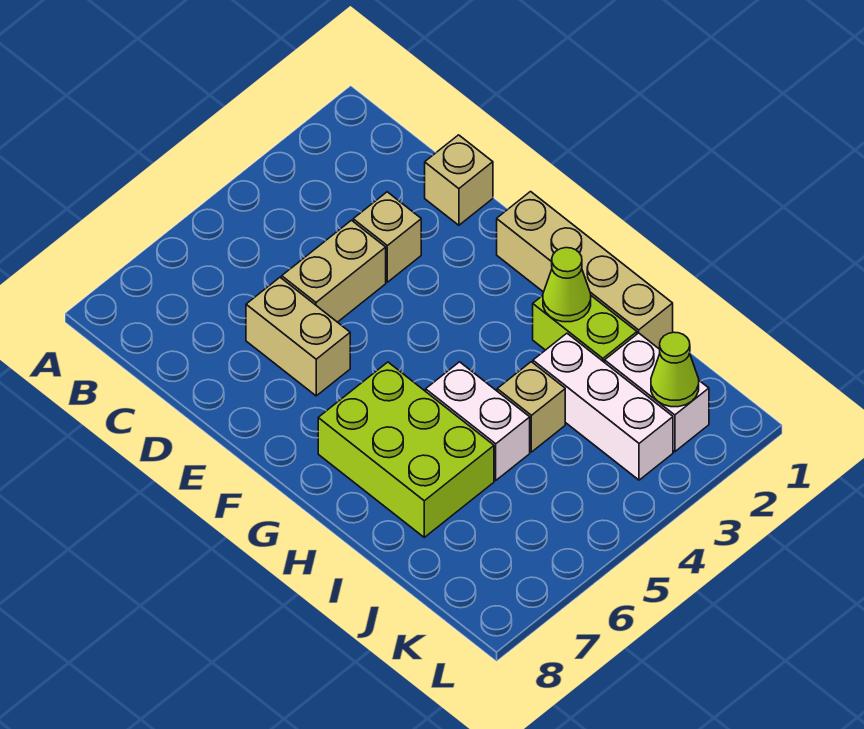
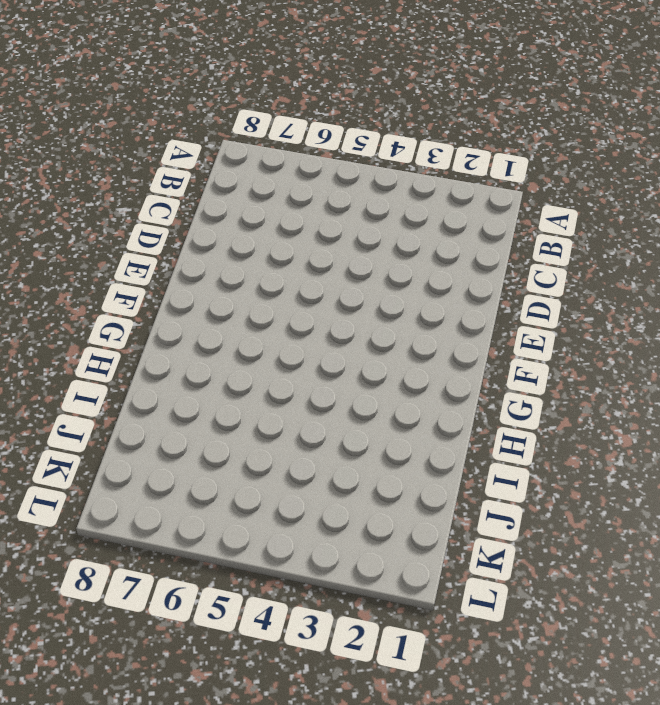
none -> tan 1x1 brick [425,135,493,225]
none -> tan 1x1 brick [353,192,421,282]
none -> tan 1x2 brick [282,220,386,322]

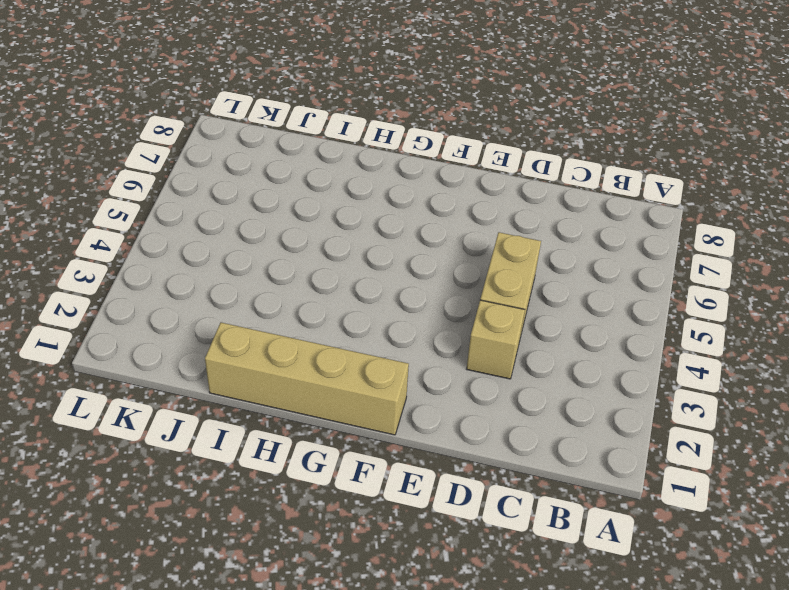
none -> tan 1x1 brick [425,135,493,225]
none -> tan 1x2 brick [246,277,350,396]
none -> lime 2x3 brick [318,362,494,537]

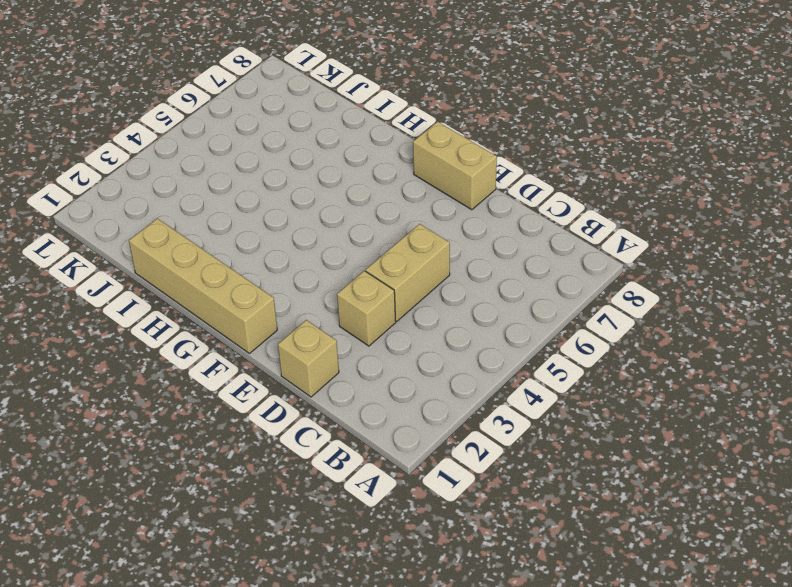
tan 1x2 brick [413,122,497,210] -> tan 1x2 brick moved to [246,277,350,396]
none -> lime 2x3 brick [318,362,494,537]
none -> lime 1x2 brick [533,296,637,362]
none -> white 1x2 brick [426,362,530,480]

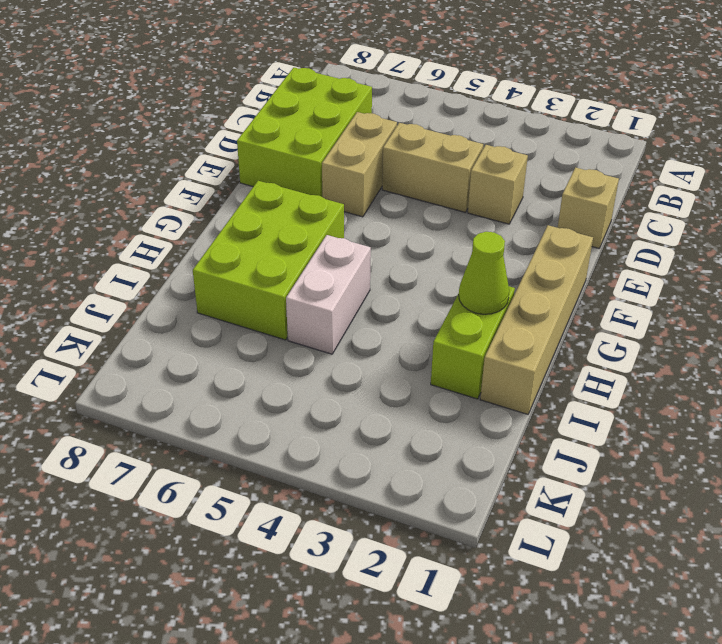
lime 2x3 brick [237,67,372,197] -> none
none -> white 1x3 brick [533,333,673,480]
none -> tan 1x1 brick [497,362,565,452]
none -> white 1x2 brick [605,333,709,452]

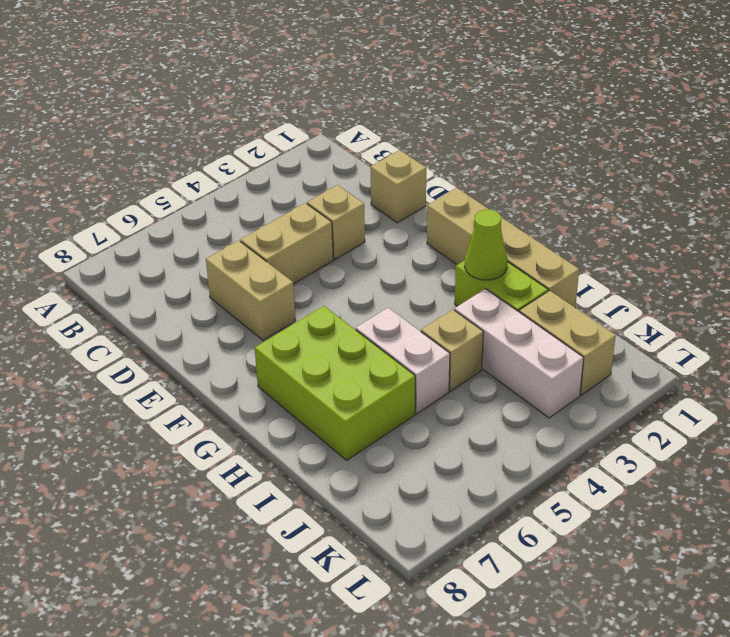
tan 1x2 brick [519,290,616,395] -> white 1x2 brick [605,333,709,452]
none -> lime 1x1 cone [651,332,699,407]

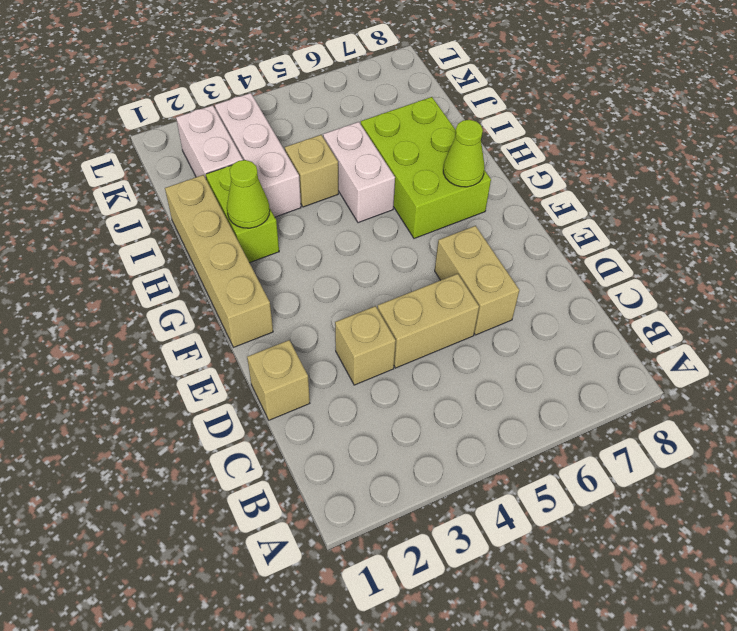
lime 1x1 cone [443,120,485,187] -> lime 1x1 cone moved to [651,332,699,407]

